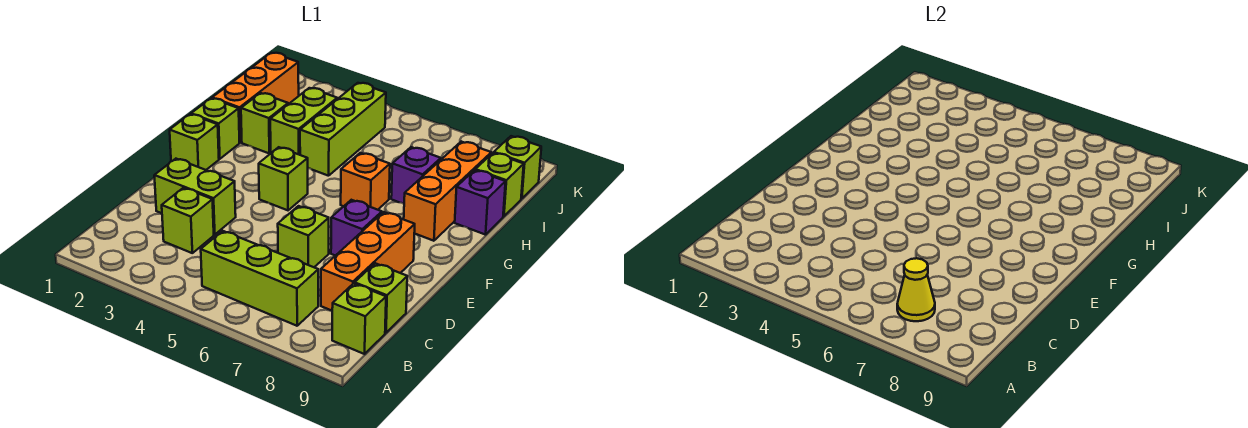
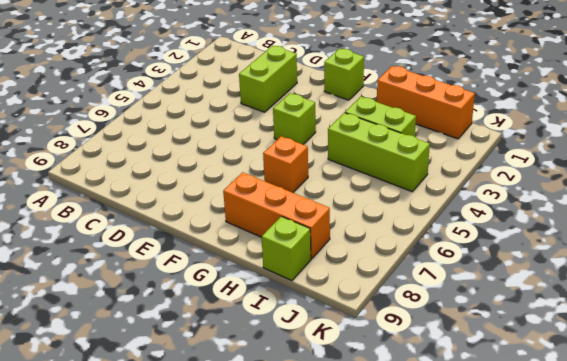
none -> lime 1x3 brick [201,231,318,326]
none -> lime 1x1 brick [332,283,386,354]
none -> lime 1x1 brick [162,188,214,253]

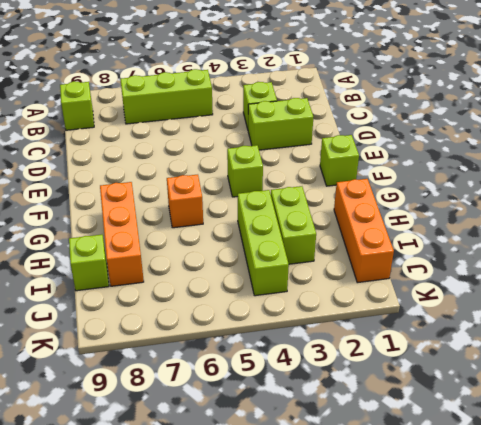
none -> orange 1x3 brick [321,212,415,311]
none -> lime 1x1 brick [355,263,407,333]
none -> lime 1x1 brick [278,206,329,267]

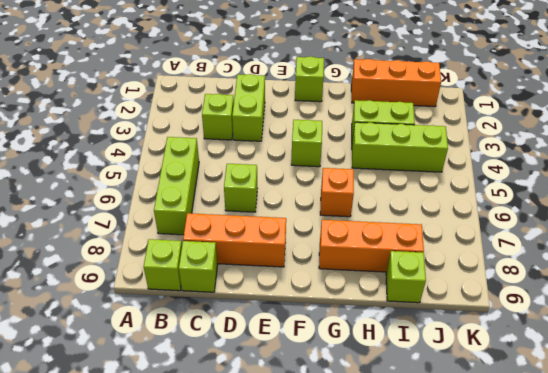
none -> purple 1x1 brick [331,200,382,256]
none -> lime 1x1 brick [191,98,239,159]
none -> lime 1x1 brick [241,93,288,153]

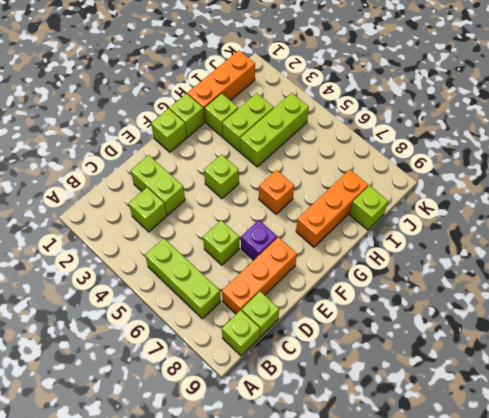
none -> purple 1x1 brick [391,147,441,204]
none -> purple 1x1 brick [455,170,506,235]
none -> lime 1x1 brick [494,136,541,199]

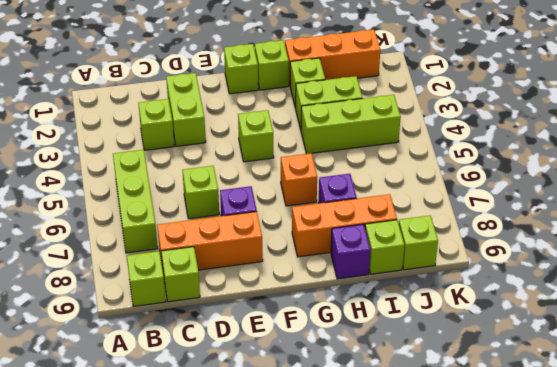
none -> yellow 1x1 cone [897,258,935,321]

